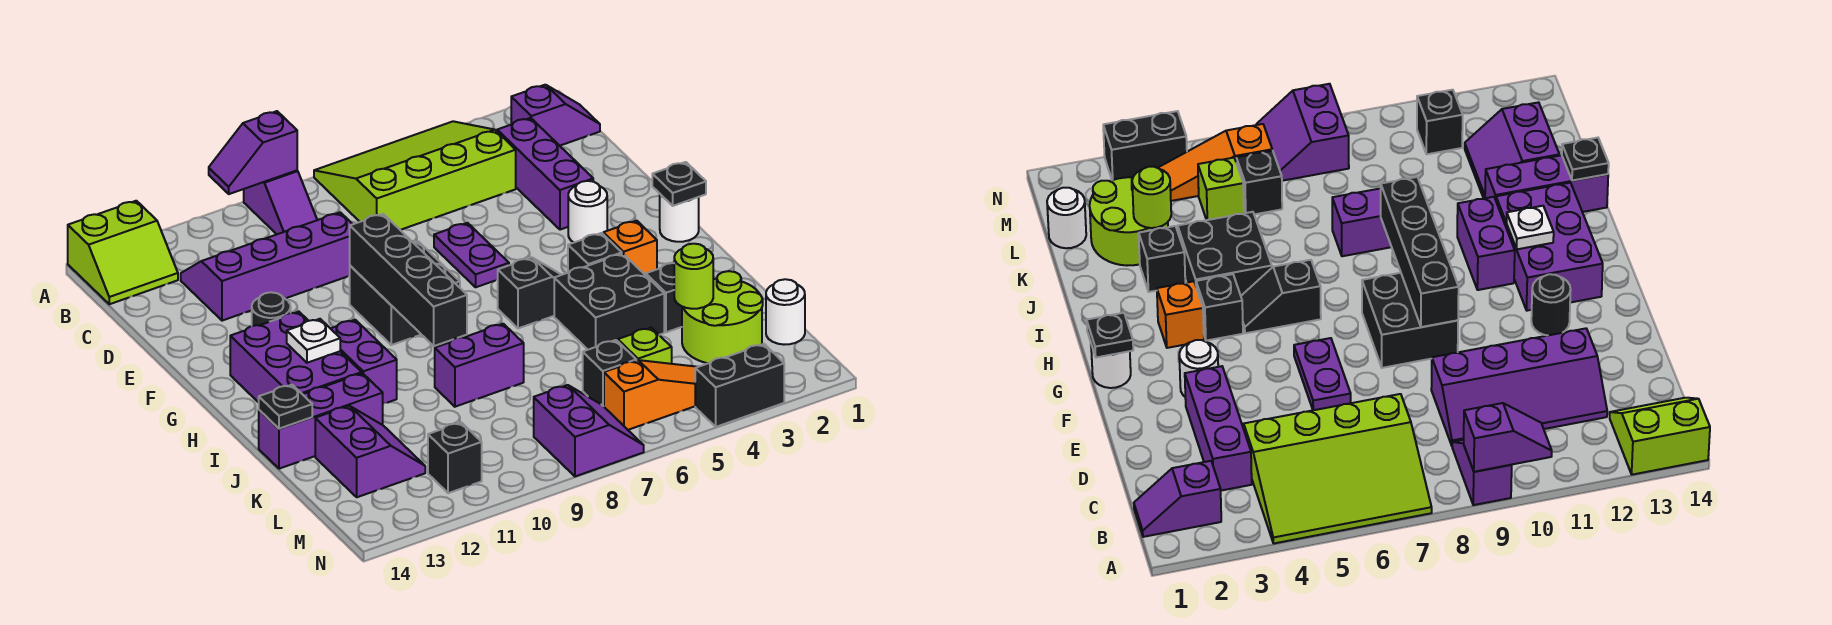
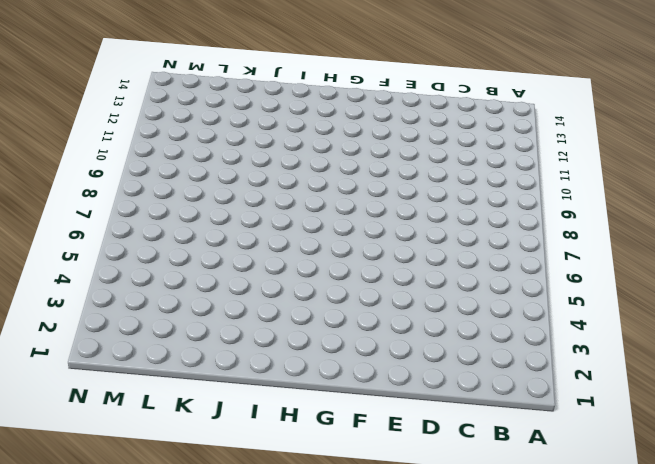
none -> lime 3x4 slope [314,121,516,230]
none -> purple 1x2 slope [244,170,317,234]
none -> lime 2x2 slope [68,201,178,304]
none -> purple 1x2 slope [511,85,600,146]

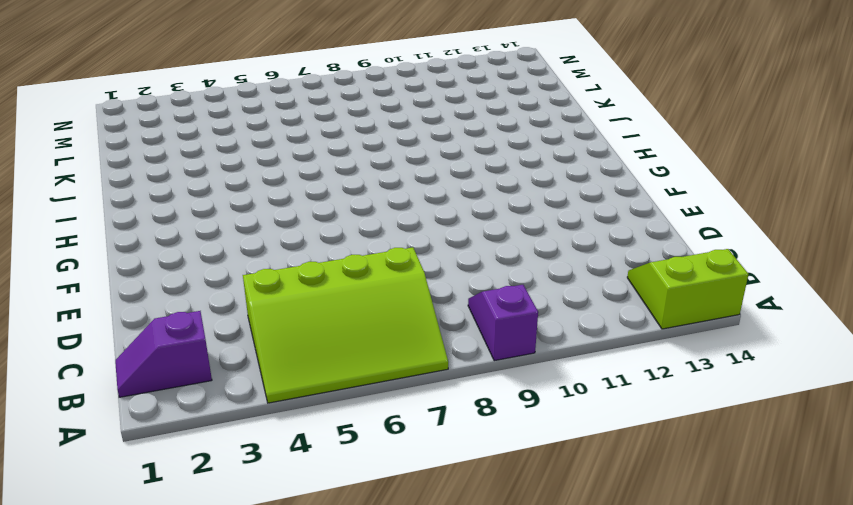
none -> purple 1x3 brick [497,118,593,230]
none -> purple 2x4 slope [181,212,353,321]
none -> purple 1x2 plate [434,223,509,287]
none -> white 1x1 round brick [568,181,607,242]

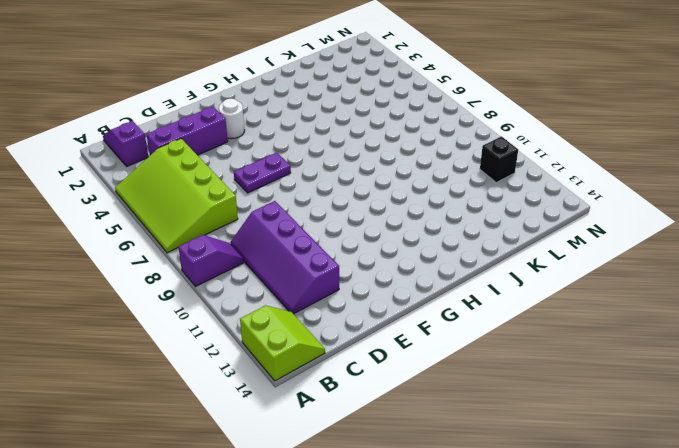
none -> black 2x2 brick [350,241,460,345]
none -> black 1x1 round brick [252,292,291,326]
none -> white 1x1 round brick [660,194,699,242]
none -> purple 2x3 brick [230,312,362,403]

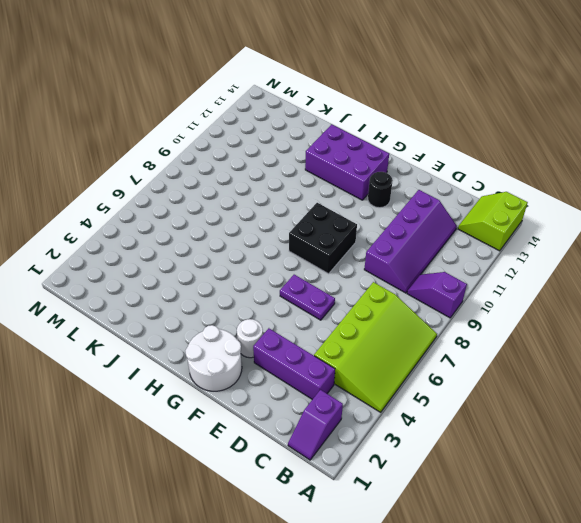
white 2x2 round brick [185,325,242,391] -> white 1x1 round brick [660,194,699,242]
none -> orange 1x1 brick [603,221,657,275]
none -> black 1x1 brick [568,233,622,273]
none -> black 1x2 slope [498,258,561,328]
none -> purple 1x2 brick [330,320,397,404]

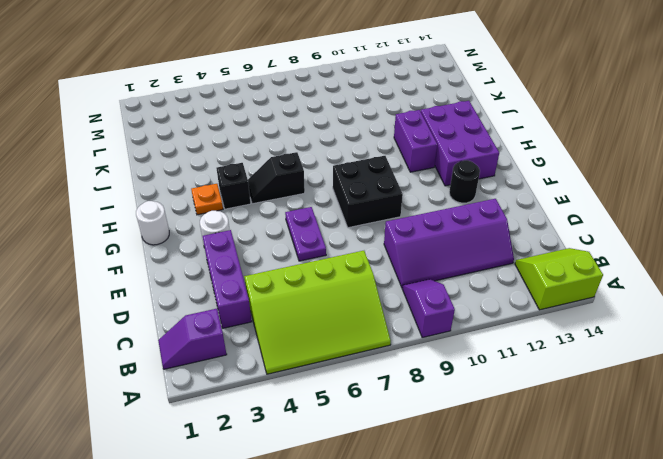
orange 1x1 plate [191,184,223,215] -> orange 1x1 brick [603,221,657,275]
none -> black 2x2 brick [554,254,664,350]
none -> black 1x1 brick [646,263,682,332]
none -> purple 1x2 brick [435,324,524,407]
none -> purple 1x3 brick [259,373,383,469]

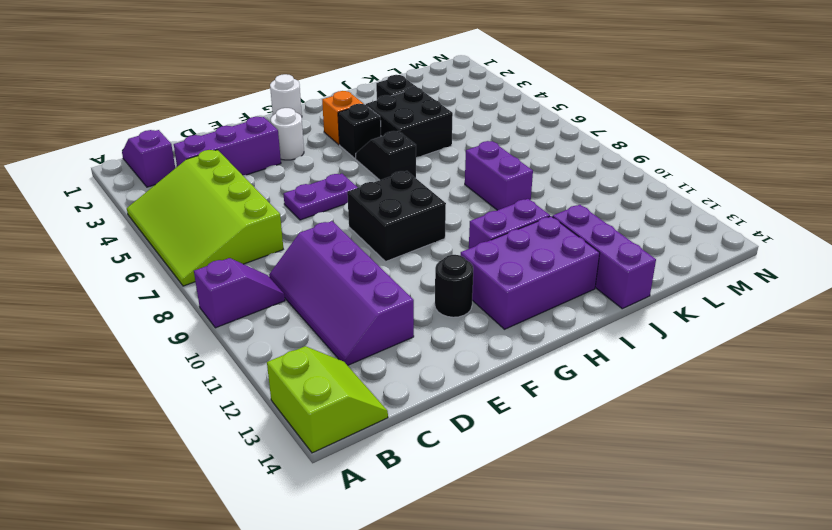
none -> lime 2x2 round brick [682,271,763,363]
none -> purple 2x2 slope [315,406,425,497]
none -> white 1x1 round brick [766,279,805,345]
none -> lime 1x1 brick [618,328,672,364]

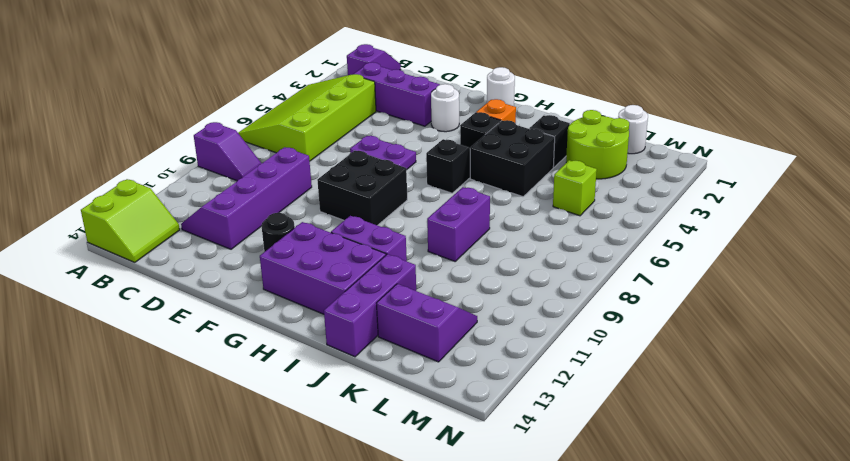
none -> black 1x1 brick [583,340,636,406]
none -> orange 1x3 slope [604,360,697,430]
none -> purple 2x2 slope [534,385,644,476]
none -> black 1x1 brick [428,422,482,493]

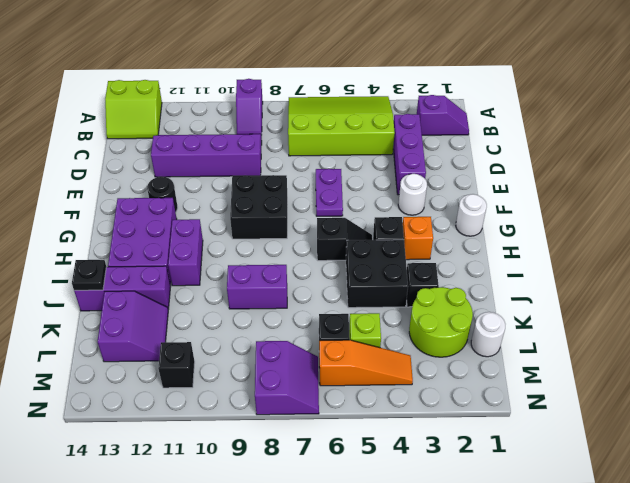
none -> black 1x2 brick [695,344,784,427]
none -> purple 1x2 slope [209,111,297,194]
none -> black 1x4 brick [350,214,467,346]
none -> black 1x1 plate [652,162,706,206]

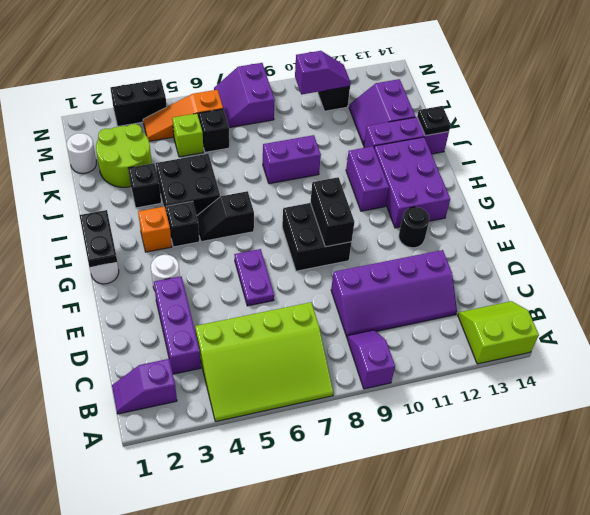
black 1x2 brick [311,177,354,247] -> black 1x4 brick [350,214,467,346]
black 1x2 plate [80,210,117,267] -> black 1x1 plate [652,162,706,206]
purple 1x2 slope [295,51,351,94] -> purple 1x2 slope moved to [209,111,297,194]
none -> white 1x1 plate [287,319,340,363]
none -> lime 1x1 round brick [674,244,713,309]

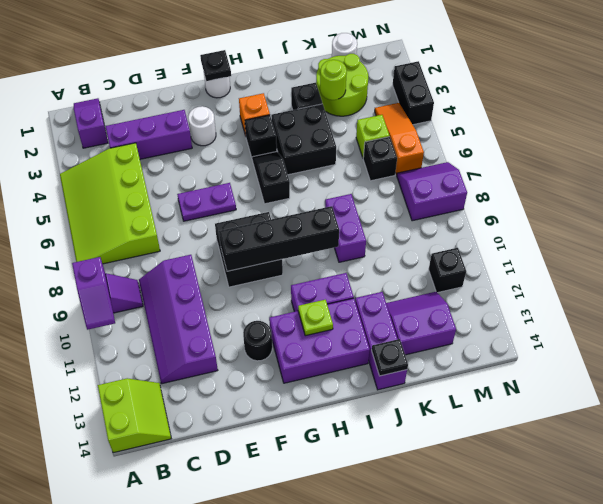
lime 1x1 plate [298,300,333,336] -> white 1x1 plate [287,319,340,363]

